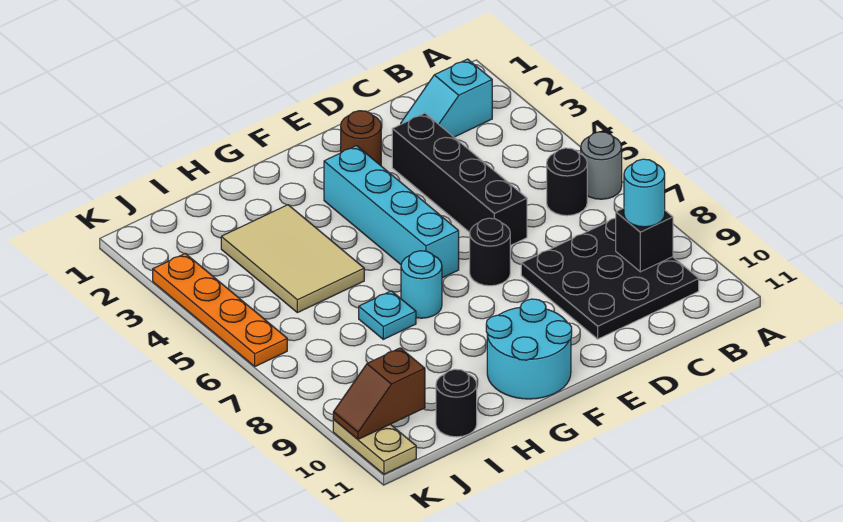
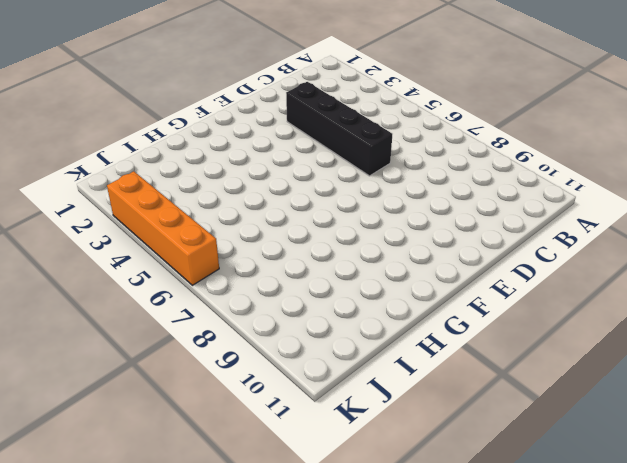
orange 1x4 brick [107,171,219,285] -> orange 1x4 plate [153,254,287,366]
none -> grey 1x1 round brick [581,132,622,199]
none -> cyan 1x2 slope [401,59,492,137]
none -> black 1x1 round brick [547,148,587,216]

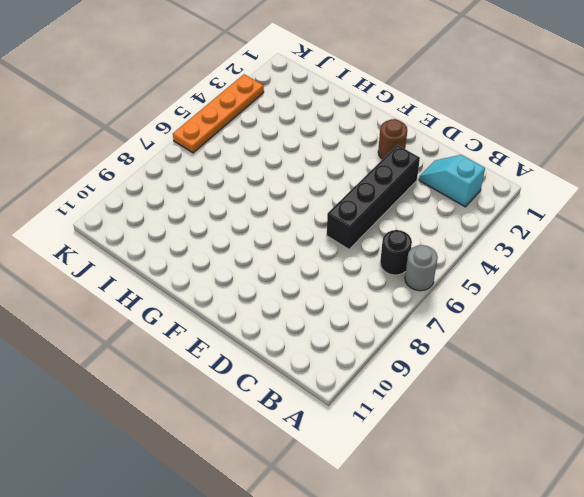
none -> black 3x3 plate [521,218,699,339]
none -> black 1x1 round brick [470,218,510,286]
none -> cyan 1x4 brick [324,146,459,278]

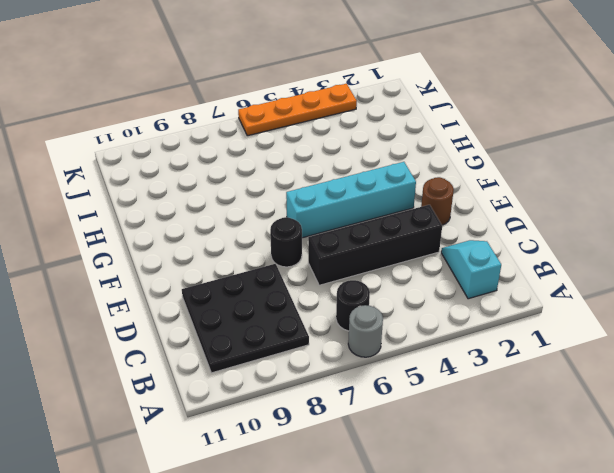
none -> cyan 2x2 round brick [486,299,572,399]
none -> cyan 1x1 round brick [401,251,442,318]
none -> tan 2x3 tile [221,205,364,313]

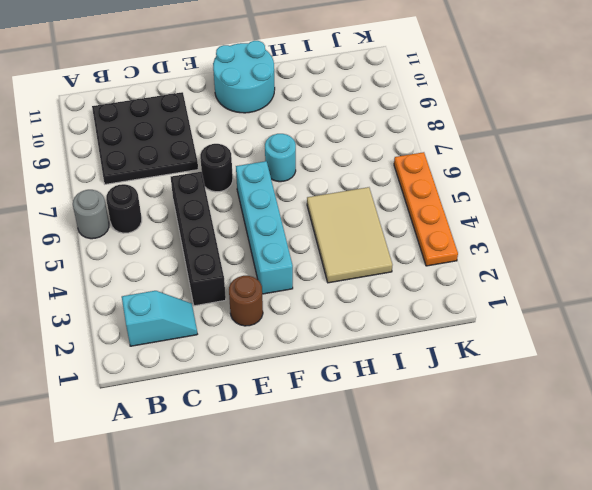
none -> cyan 1x1 plate [359,291,416,339]
none -> black 1x1 round brick [436,369,477,437]
none -> tan 1x2 plate [333,420,416,474]

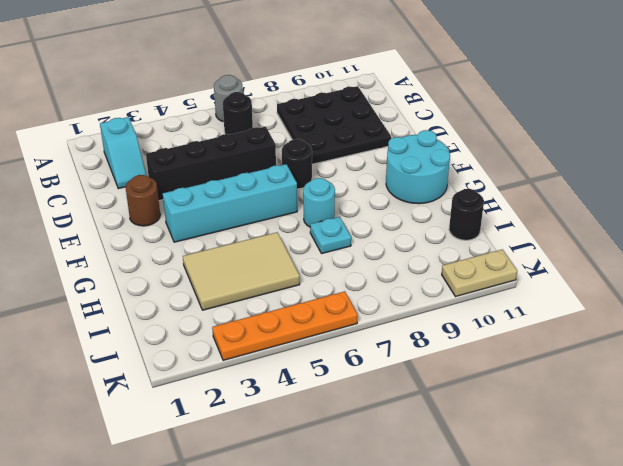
none -> black 1x1 brick [616,208,673,272]
none -> brown 1x2 slope [333,348,425,439]
none -> cyan 1x1 round brick [624,159,665,227]

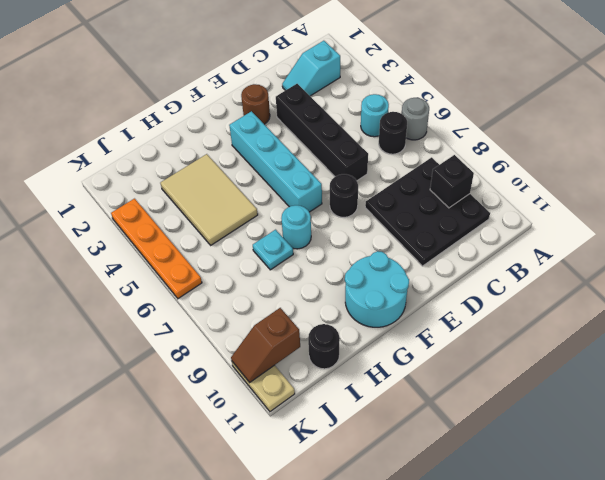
cyan 1x1 round brick [361,94,389,137] -> cyan 1x1 round brick moved to [624,159,665,227]

